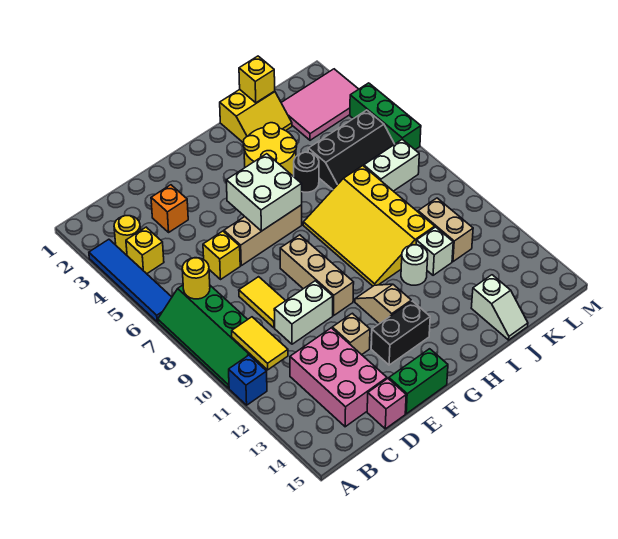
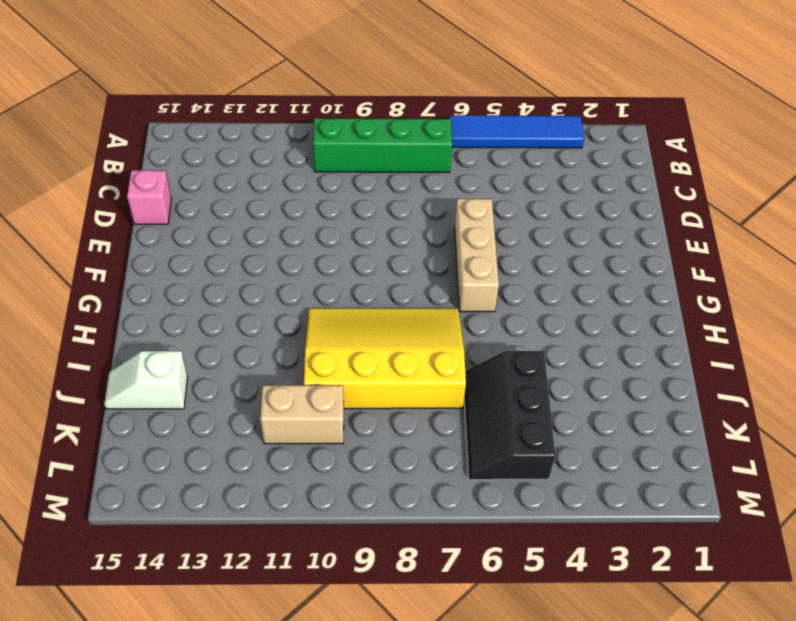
none -> blue 1x1 brick [229,355,267,405]
none -> yellow 1x1 round brick [114,216,140,255]
none -> yellow 1x1 brick [126,227,164,274]
none -> pink 2x3 brick [290,328,387,427]

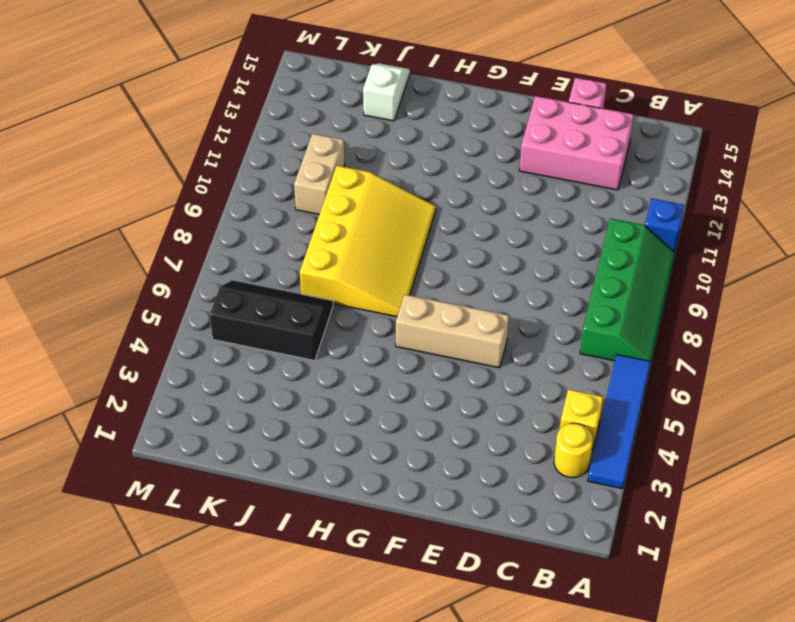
pink 2x3 brick [519,96,634,190] -> pink 2x3 brick turned to [290,328,387,427]
none -> orange 1x1 brick [151,185,188,232]
none -> yellow 1x1 brick [203,231,240,279]
none -> yellow 1x2 tile [239,277,285,328]
none -> white 1x2 brick [274,281,333,344]

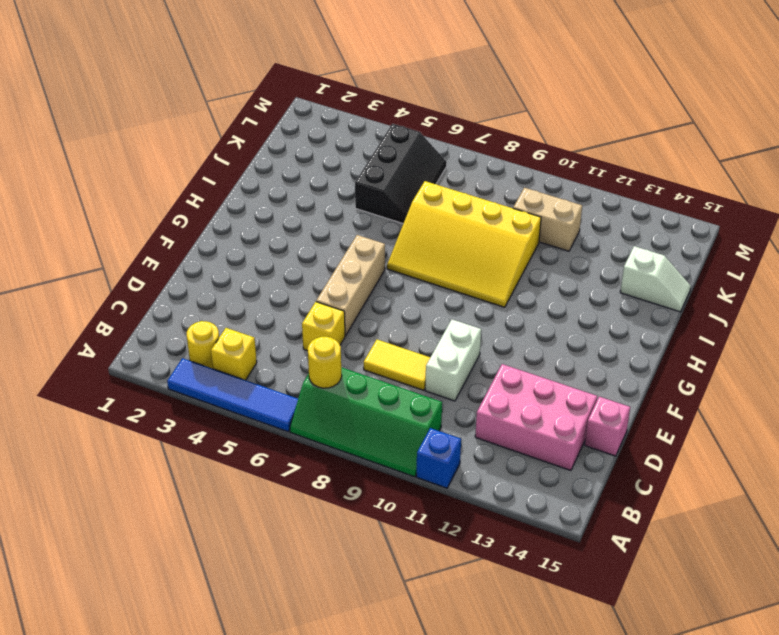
none -> orange 1x1 brick [151,185,188,232]
none -> tan 1x1 brick [332,313,370,355]
none -> green 1x2 brick [389,349,448,414]
none -> tan 1x3 brick [280,235,354,315]

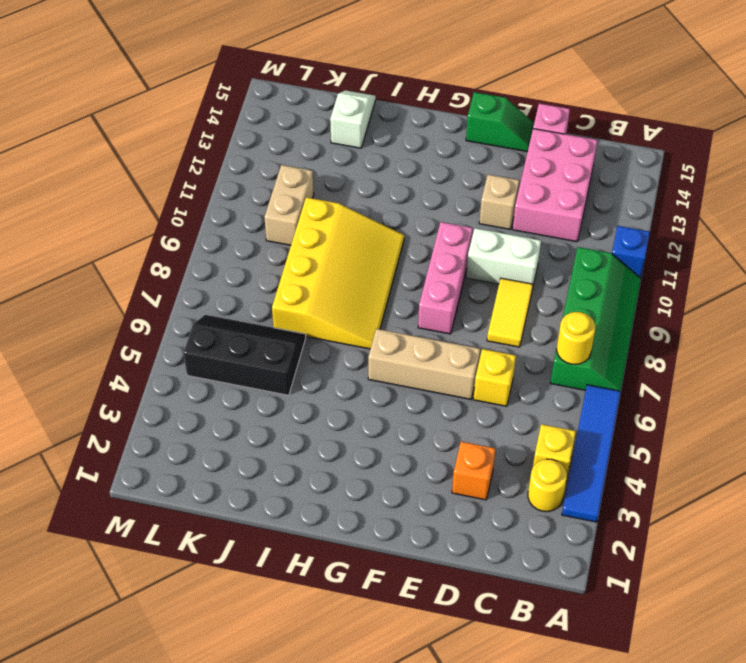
green 1x2 slope [466,92,534,152] -> green 1x2 brick [389,349,448,414]
pink 1x3 brick [418,222,473,334] -> tan 1x3 brick [280,235,354,315]
none -> black 1x2 brick [371,301,430,365]
none -> tan 1x2 slope [355,284,411,324]
none -> yellow 2x2 round brick [243,123,297,176]
none -> yellow 2x2 slope [220,90,292,142]

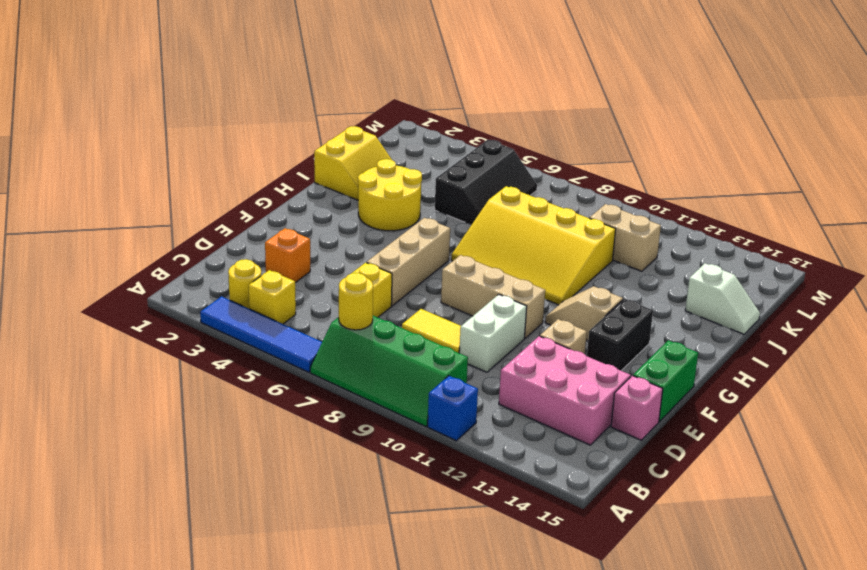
none -> black 1x1 round brick [294,152,319,192]
none -> white 1x1 round brick [401,245,428,285]
none -> white 1x1 brick [416,227,453,275]
none -> pink 2x3 tile [281,69,358,140]

